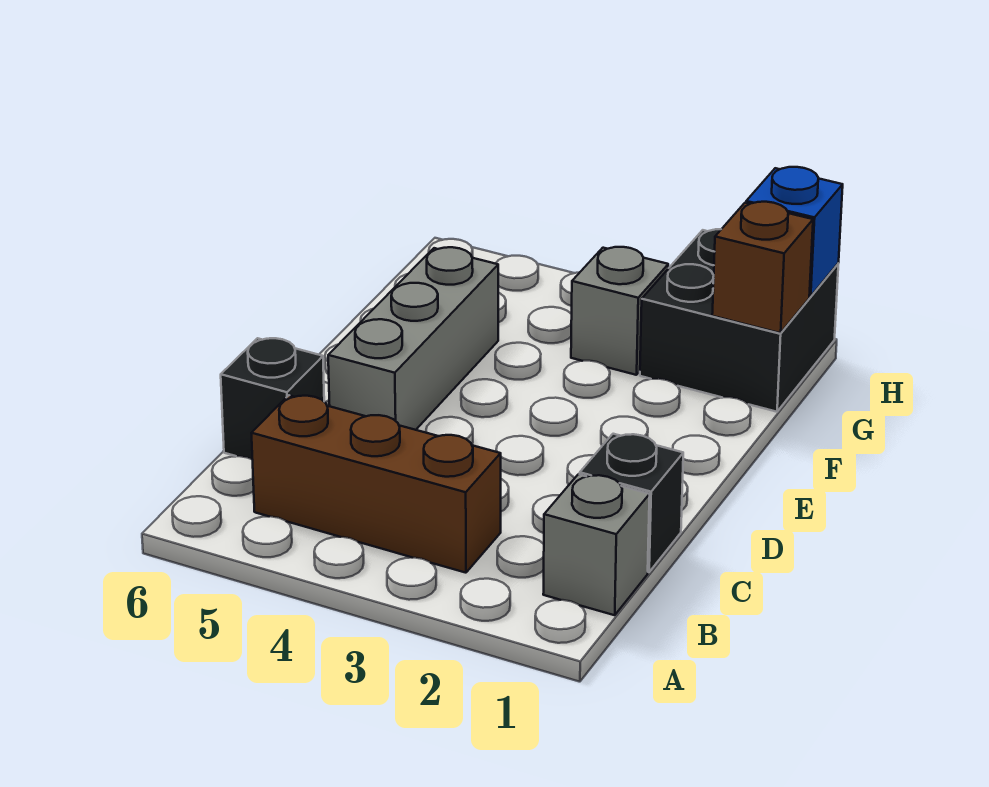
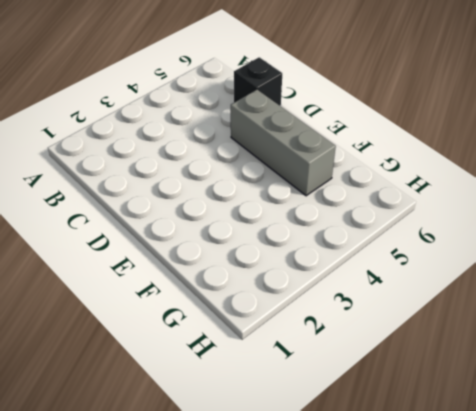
none -> grey 1x1 brick [543,474,650,615]
none -> brown 1x3 brick [252,395,501,573]

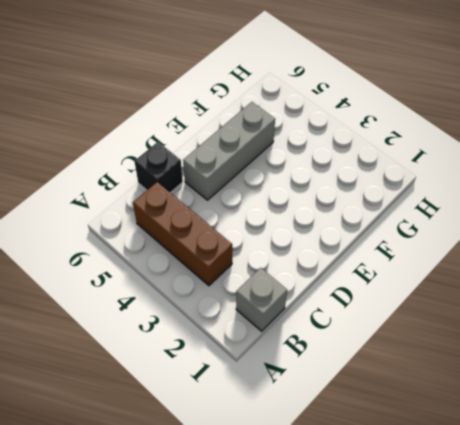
none -> black 1x1 brick [580,434,683,572]
none -> black 2x2 brick [640,229,838,412]

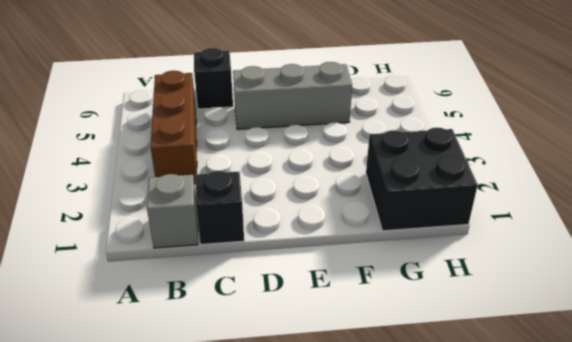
none -> grey 1x1 brick [571,247,668,375]
none -> brown 1x1 brick [712,202,813,333]

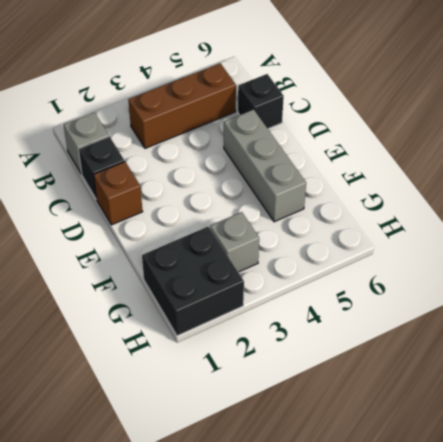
brown 1x1 brick [94,162,143,225] -> brown 1x1 brick moved to [712,202,813,333]
none -> blue 1x1 brick [746,167,843,296]

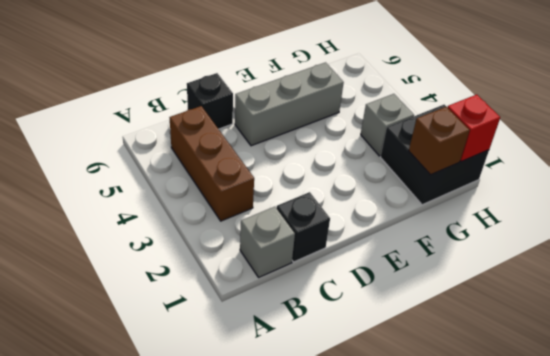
red 1x1 brick [447,95,500,161] -> blue 1x1 brick [746,167,843,296]

